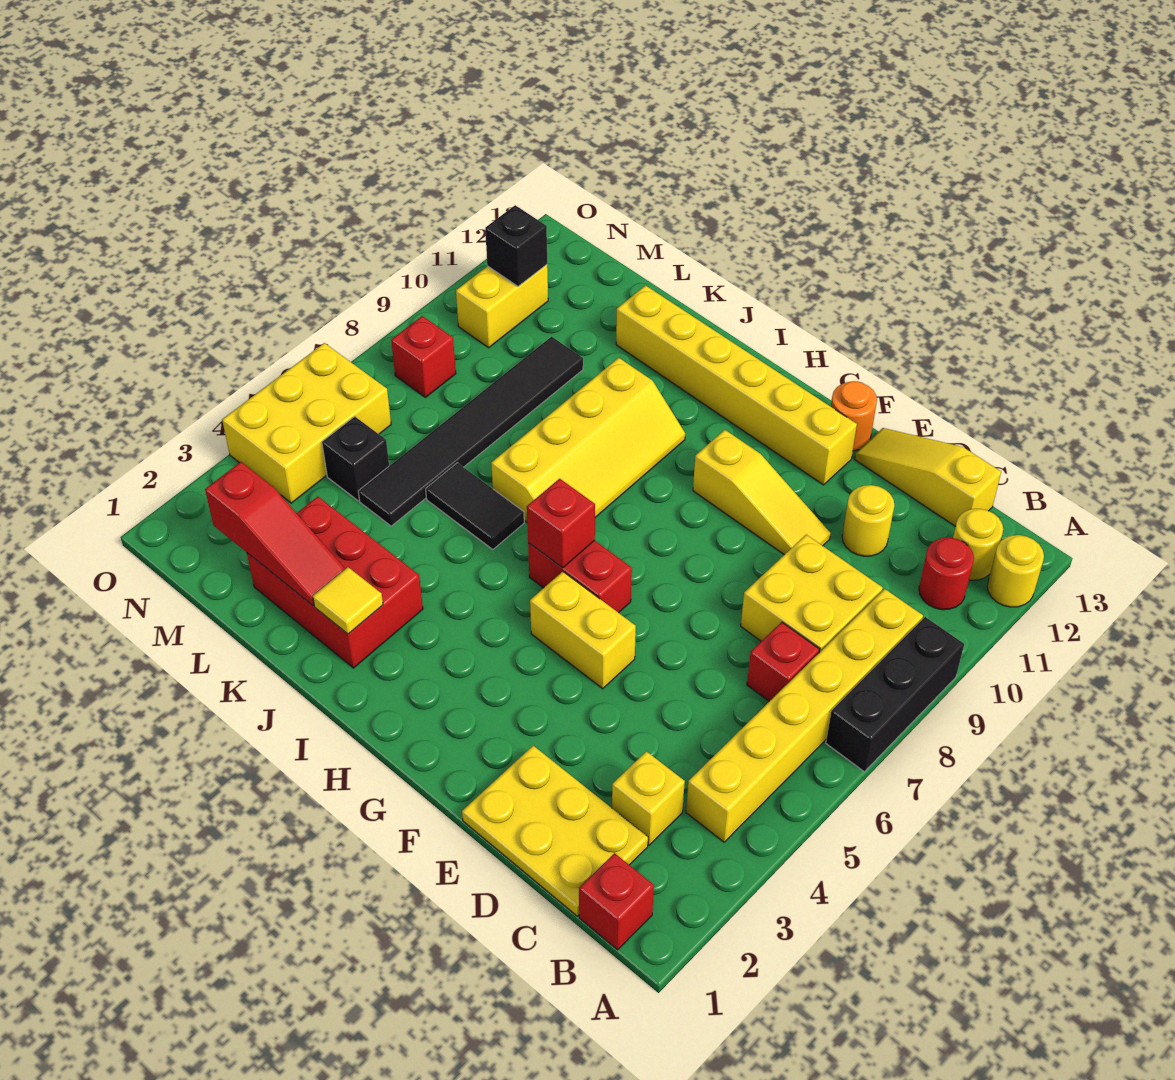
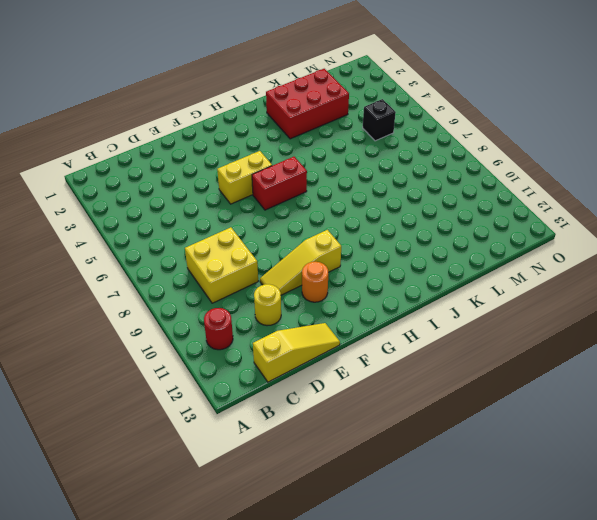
orange 1x1 round brick [302,262,328,302] -> orange 1x1 round brick moved to [831,381,877,451]
none -> black 1x3 brick [826,617,964,772]
none -> yellow 1x1 round brick [987,535,1044,607]
none -> red 1x1 brick [579,853,654,950]

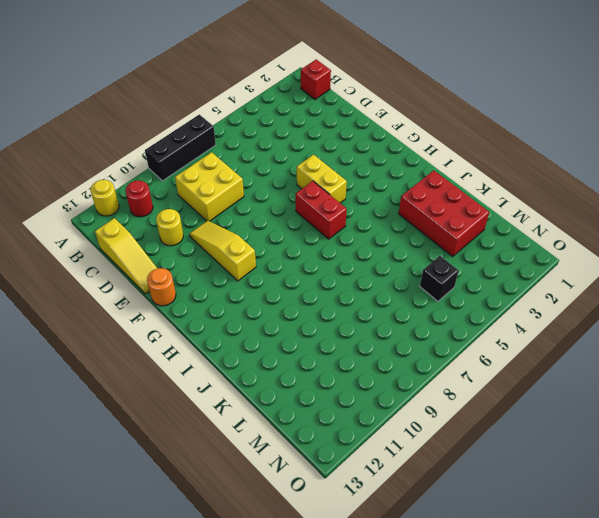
none -> yellow 1x6 brick [686,589,923,842]
none -> yellow 1x1 round brick [953,509,1003,580]
none -> yellow 2x3 plate [462,746,648,916]

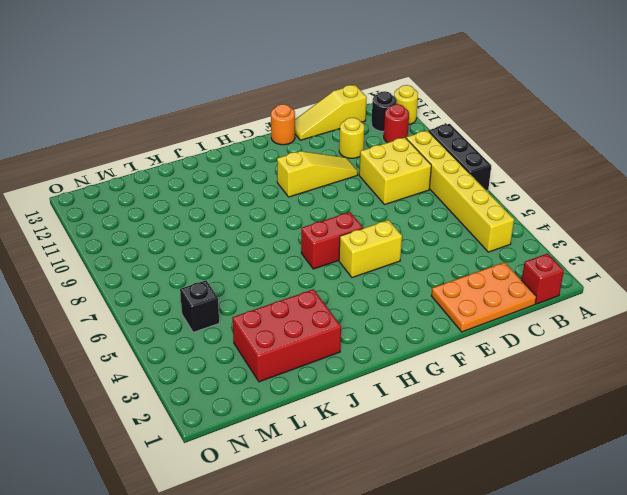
black 1x1 round brick [371,91,396,131] -> yellow 1x1 round brick [953,509,1003,580]
orange 2x3 plate [431,262,536,332] -> yellow 2x3 plate [462,746,648,916]
none -> yellow 1x1 brick [612,751,685,845]
none -> red 1x1 brick [747,622,820,701]
none -> yellow 1x6 brick [616,286,857,485]

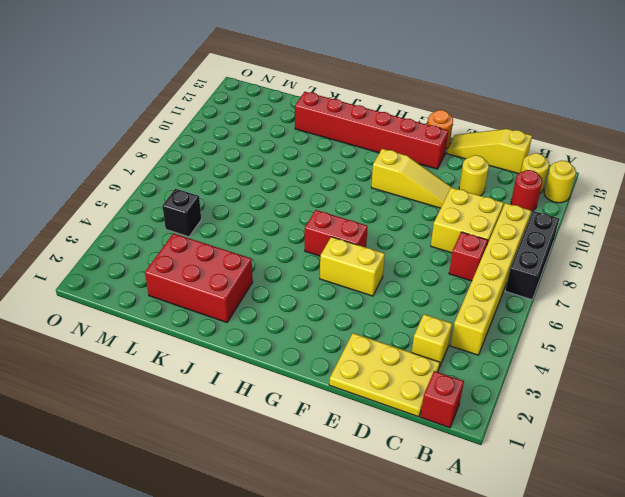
red 1x6 brick [295,92,448,169] -> yellow 1x6 brick [616,286,857,485]
none -> yellow 2x4 slope [491,358,685,522]
none -> black 1x2 tile [426,463,524,550]
none -> black 1x6 tile [358,337,583,526]

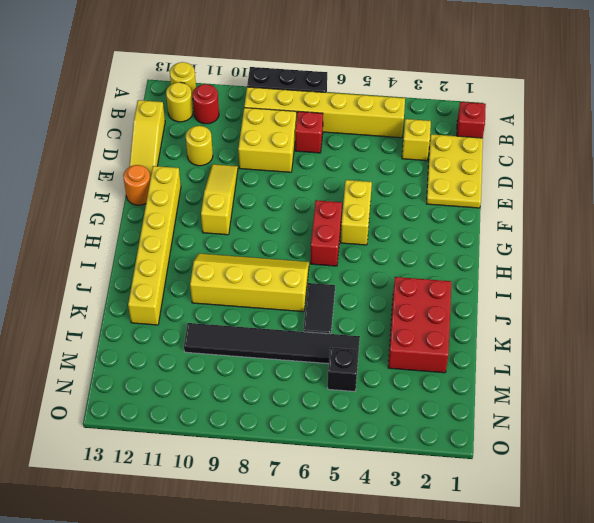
none -> yellow 2x3 brick [222,343,391,503]
none -> red 1x1 brick [391,316,456,397]
none -> yellow 1x2 brick [456,265,548,348]

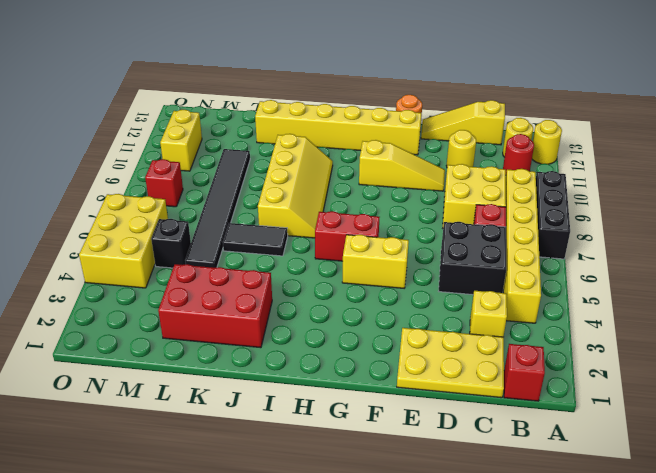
black 2x2 brick [439,222,506,295] -> none
none -> red 1x1 brick [527,479,595,568]
none -> yellow 1x1 tile [313,567,383,634]
none -> red 1x3 slope [205,462,345,606]

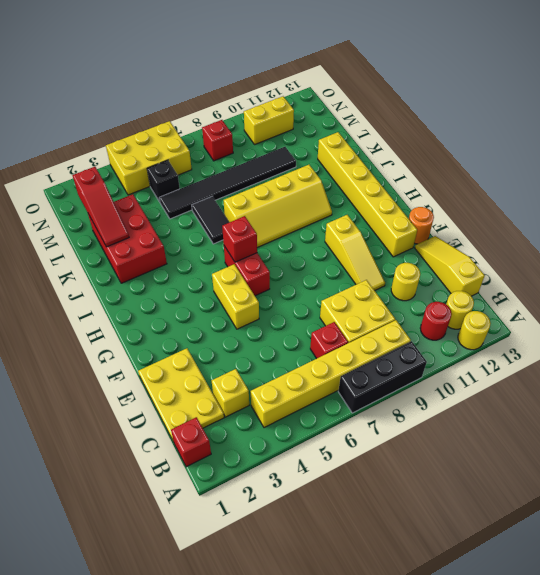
none -> yellow 1x1 tile [313,567,383,634]
none -> black 1x1 brick [485,205,547,286]

